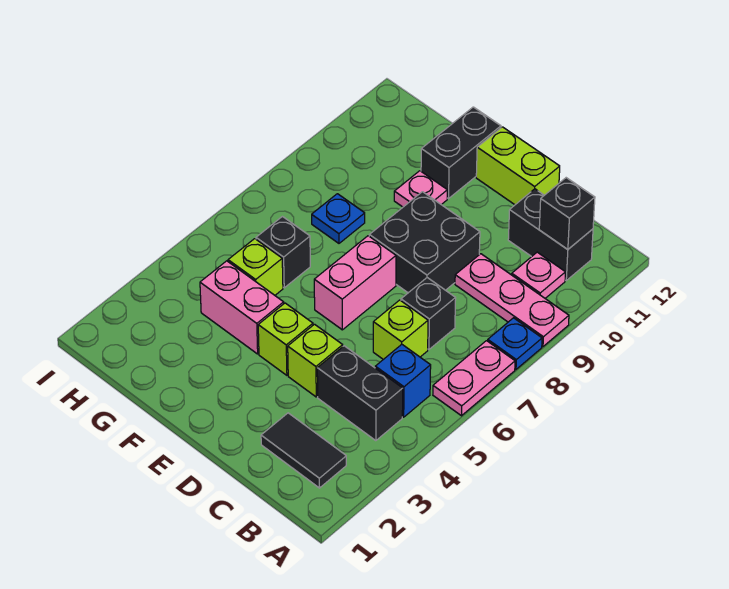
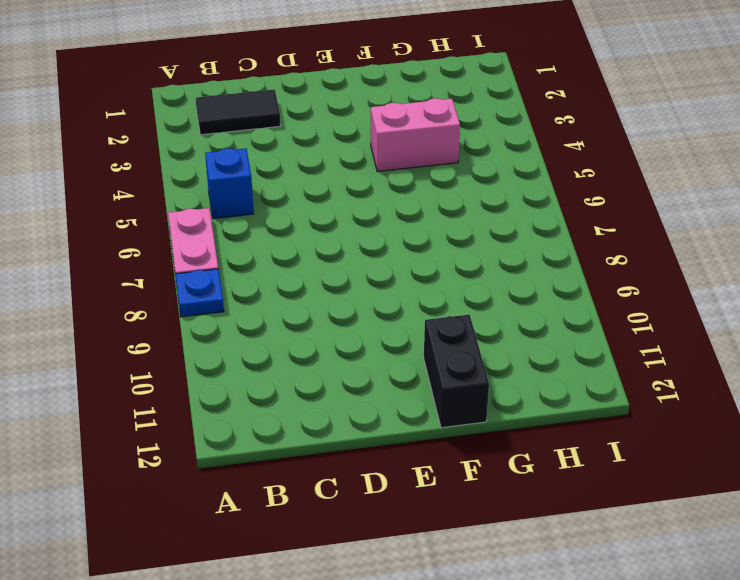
none -> pink 1x3 plate [455,254,569,346]
none -> black 1x2 brick [317,346,403,441]
none -> pink 1x1 plate [512,252,566,298]

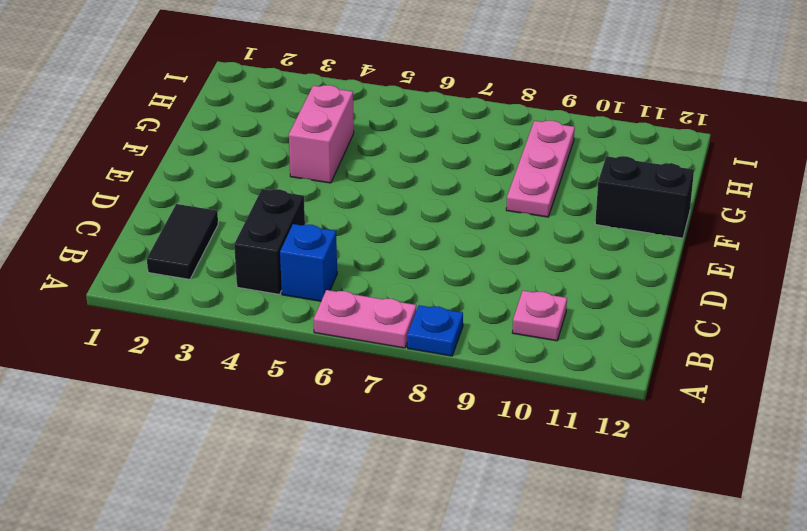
pink 1x3 plate [506,121,575,217] -> pink 1x3 plate moved to [455,254,569,346]
none -> black 1x2 brick [508,189,593,280]
none -> lime 1x1 brick [373,300,428,359]
none -> black 1x1 brick [401,278,456,349]

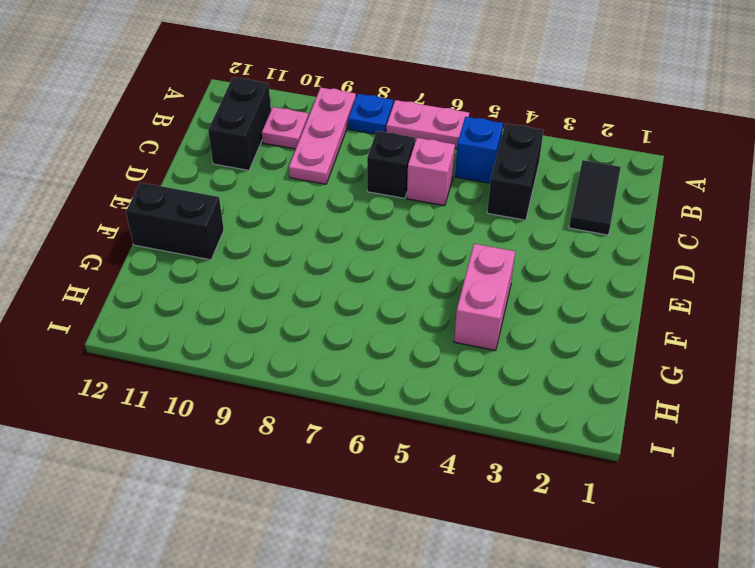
pink 1x1 brick [407,138,455,206] -> lime 1x1 brick [373,300,428,359]
none -> lime 1x1 brick [288,324,343,397]
none -> black 2x2 brick [369,192,480,293]
none -> lime 1x2 brick [476,127,560,205]

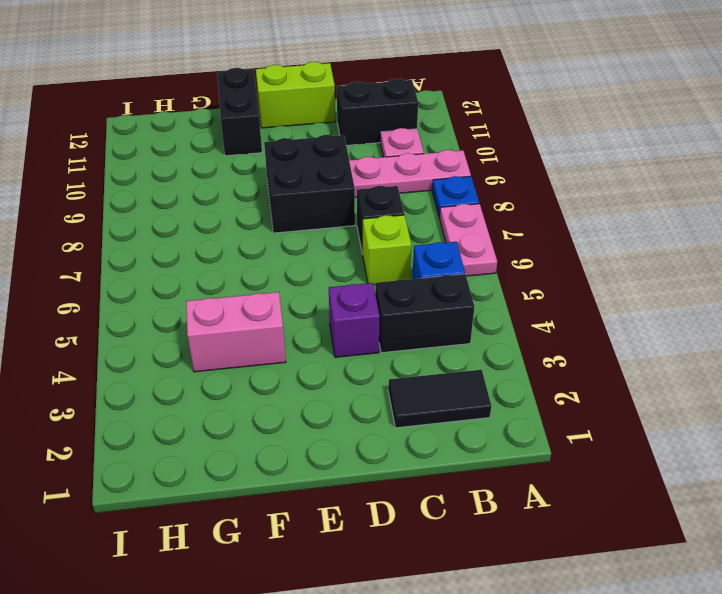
purple 1x1 brick [329,283,380,357] -> lime 1x1 brick [288,324,343,397]
none -> lime 1x1 brick [258,303,313,375]
none -> pink 1x2 brick [314,236,396,330]
none -> pink 1x1 plate [394,171,447,207]

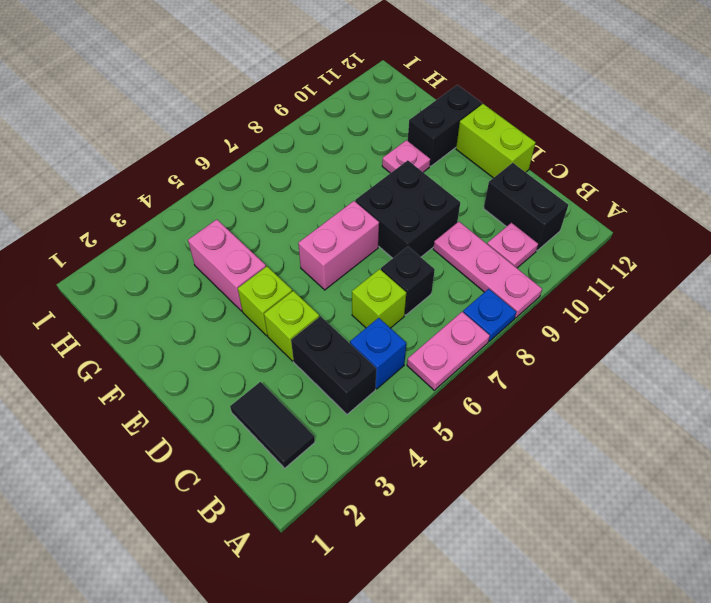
none -> lime 1x1 brick [228,239,283,295]
none -> black 1x1 brick [256,217,310,288]
none -> blue 1x1 plate [312,194,365,243]

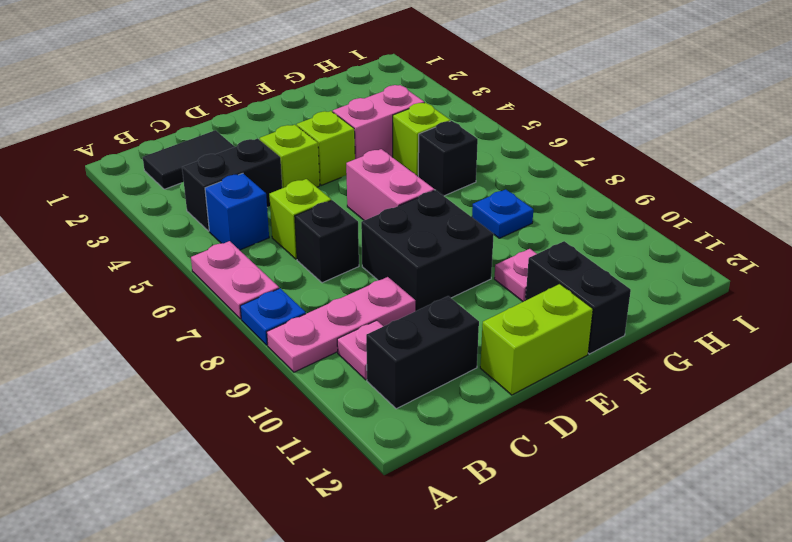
none -> black 1x1 brick [539,178,595,249]

